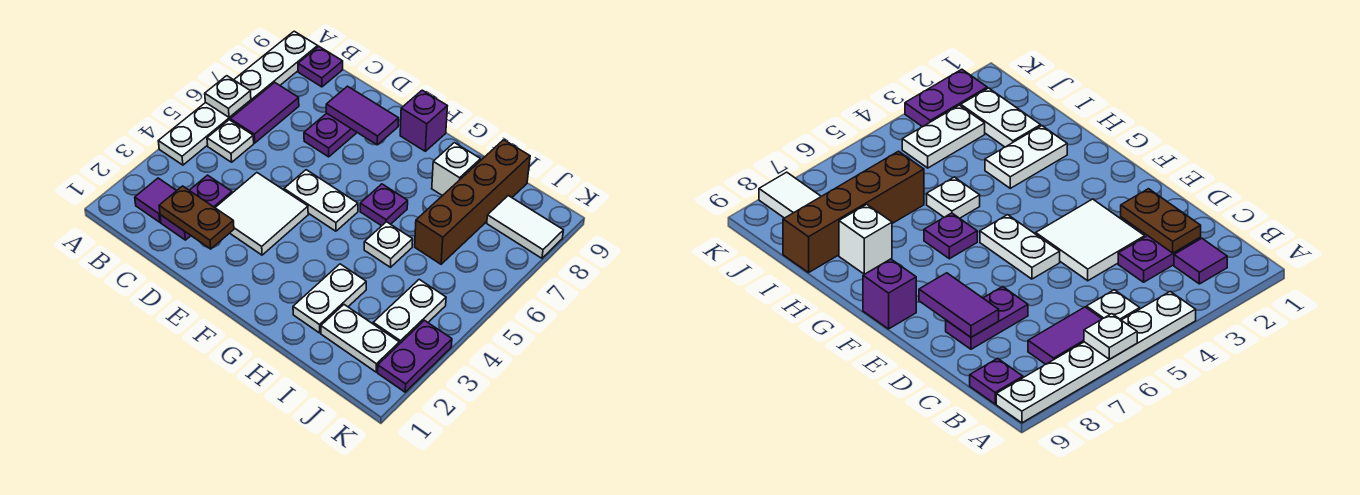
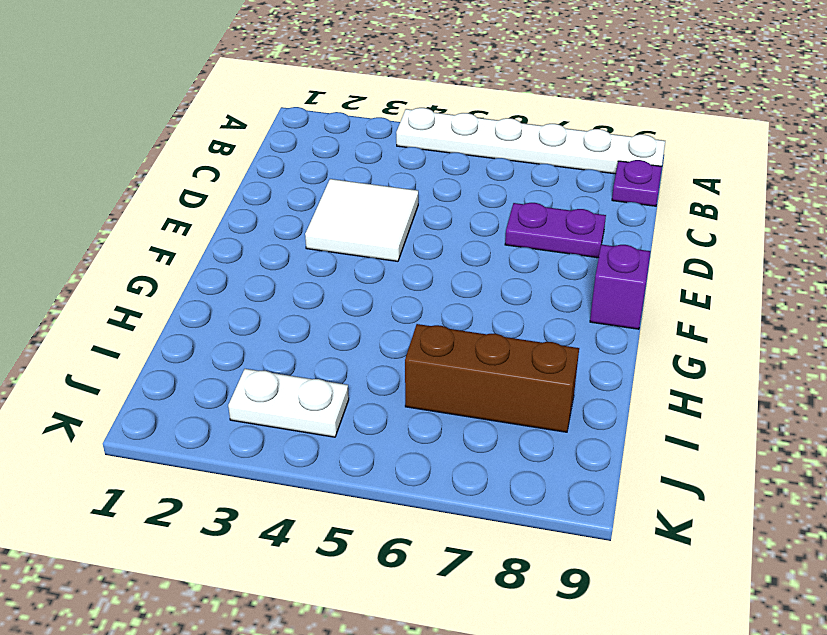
brown 1x3 brick [405,324,579,432] -> brown 1x4 brick [415,140,530,264]
none -> purple 1x1 tile [135,178,177,222]
none -> white 1x1 plate [207,120,254,162]
none -> purple 1x2 tile [230,83,299,143]

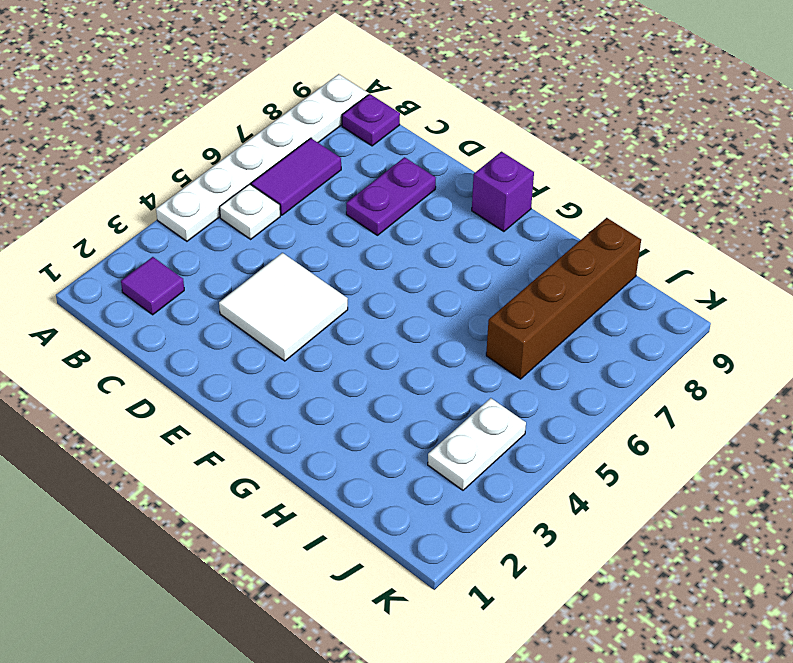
none -> purple 1x2 plate [160,175,232,240]
none -> white 1x2 plate [284,170,358,231]
none -> purple 1x1 plate [360,184,408,226]

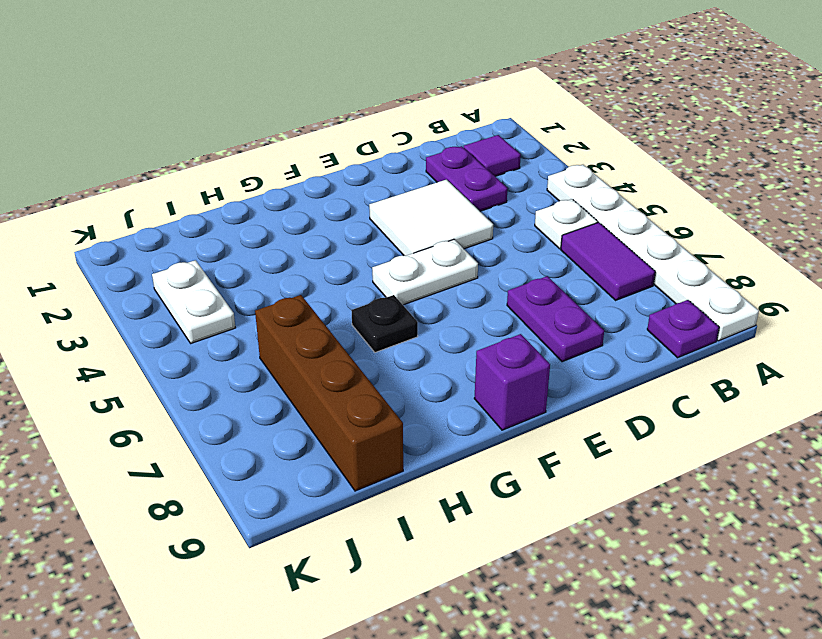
black 1x1 plate [351,295,418,352] -> purple 1x1 plate [360,184,408,226]
none -> white 1x2 plate [293,264,366,333]
none -> white 1x1 plate [364,222,413,267]
none -> white 1x1 brick [432,143,481,196]

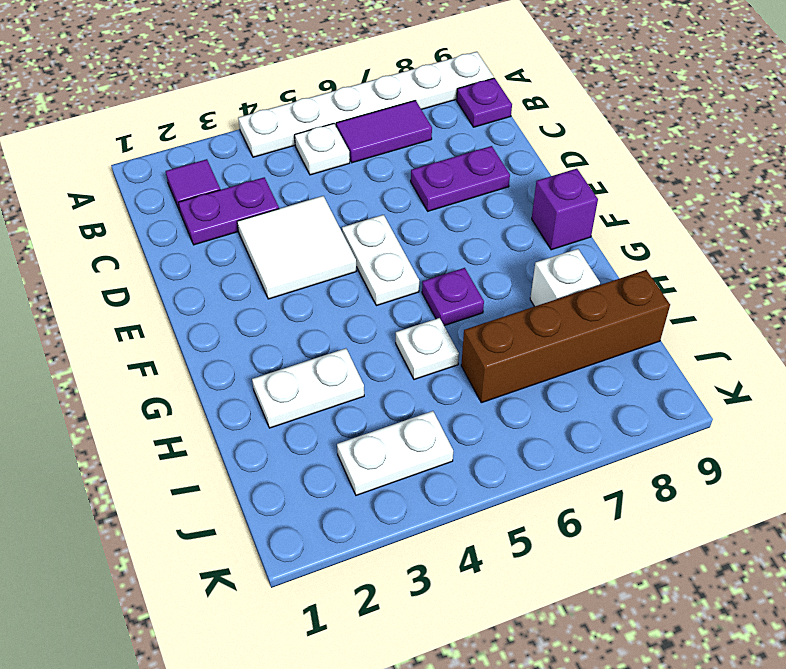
none -> white 1x2 plate [321,305,399,372]
none -> white 1x2 tile [487,196,563,258]
none -> purple 1x2 plate [378,320,452,392]

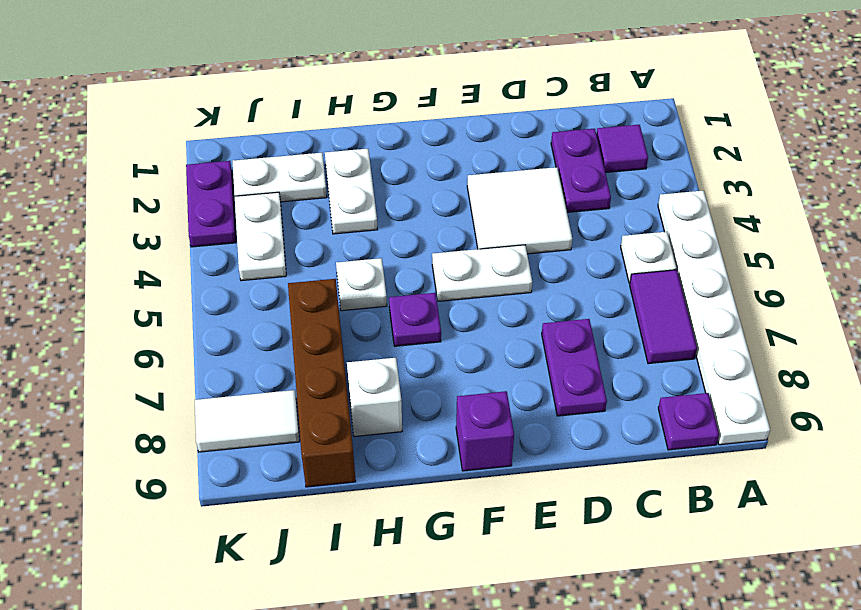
none -> white 1x1 plate [205,76,251,117]
none -> brown 1x2 plate [159,186,234,249]
none -> purple 1x2 tile [326,86,399,145]

